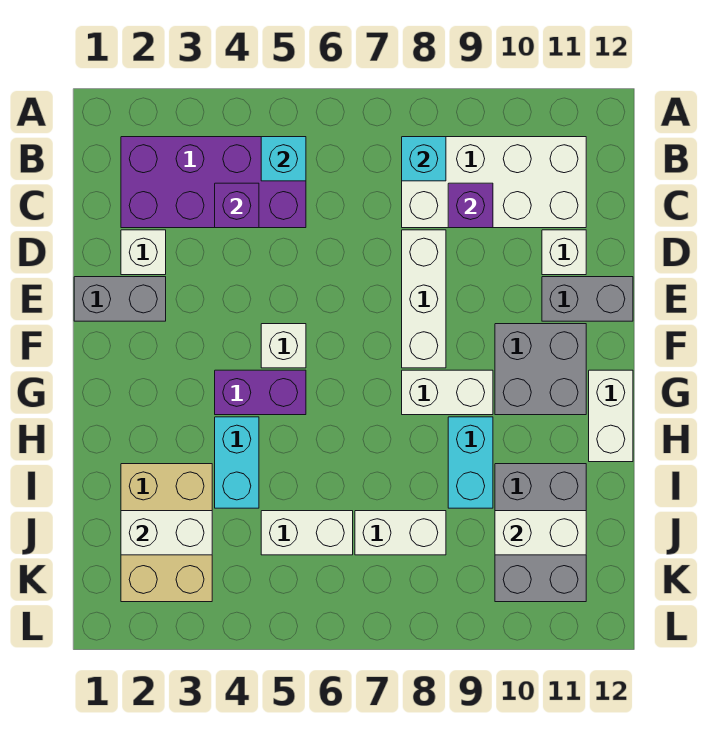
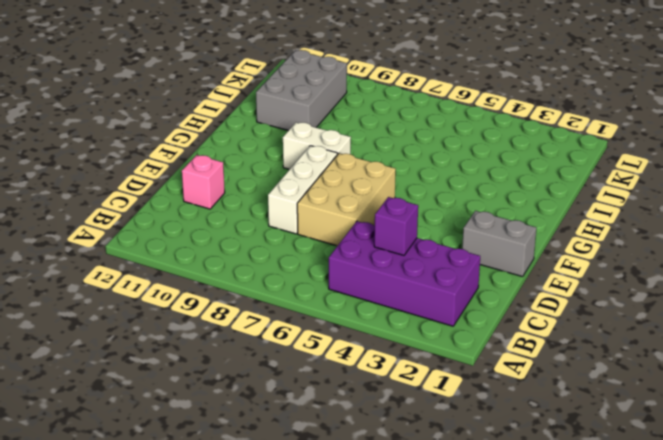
tan 2x3 brick [297,153,396,246] -> tan 2x3 brick moved to [121,464,212,602]
pink 1x1 brick [182,155,225,209] -> white 1x1 brick [542,230,586,275]
none -> white 2x4 brick [402,137,586,228]
none -> white 1x1 brick [121,230,166,275]
none -> grey 1x2 brick [542,277,633,321]

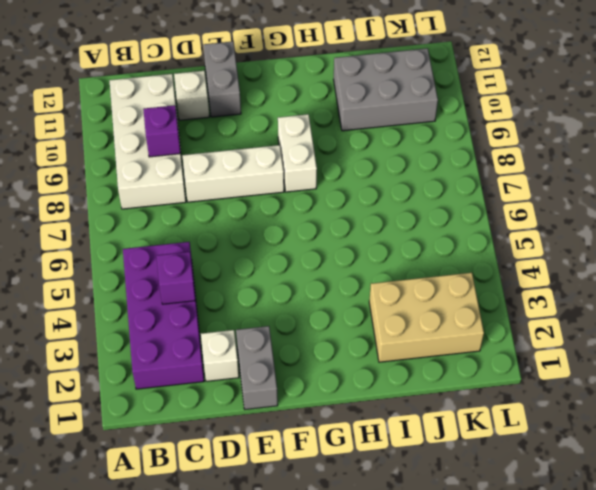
none -> white 1x1 brick [261,324,306,368]
none -> grey 2x2 brick [495,324,586,415]
none -> purple 1x2 brick [215,370,306,415]

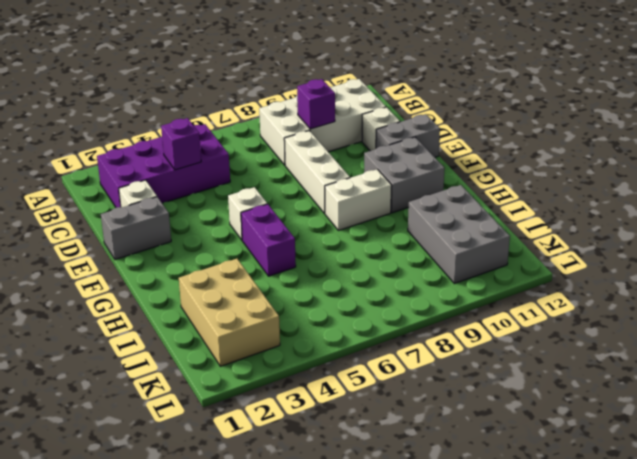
purple 1x2 brick [241,204,296,276] -> purple 1x2 brick turned to [215,370,306,415]
none -> white 1x2 brick [589,370,633,462]
none -> cyan 1x2 brick [215,417,259,508]
none -> cyan 1x2 brick [448,417,493,508]

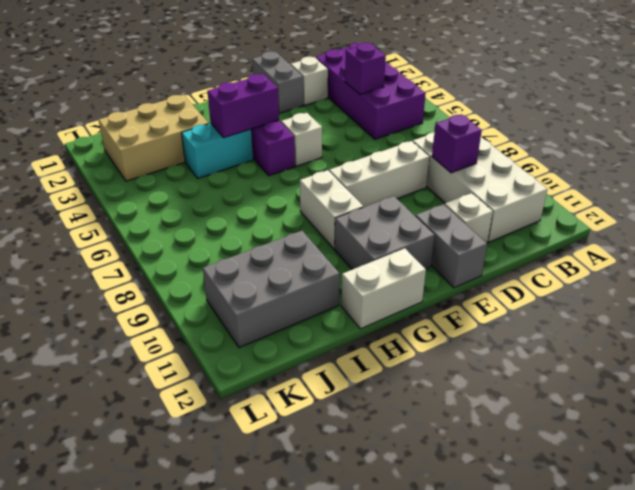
purple 1x2 brick [207,74,279,138] -> none
none -> cyan 1x2 brick [448,417,493,508]
none -> white 1x2 brick [261,511,353,555]
none -> white 1x2 brick [355,511,446,555]

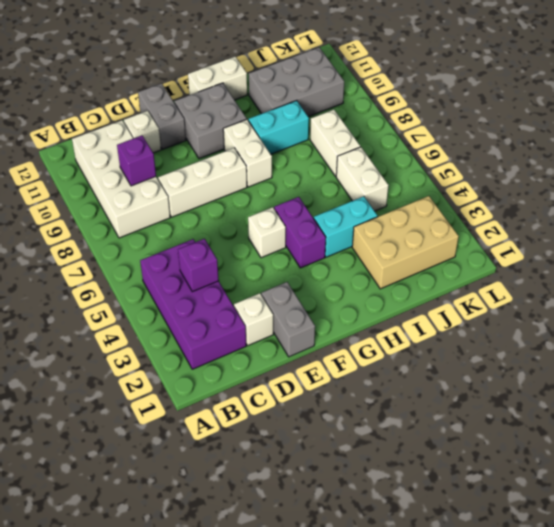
none -> cyan 1x1 brick [261,137,306,181]
none -> cyan 1x1 brick [402,137,446,181]
none -> white 1x2 brick [121,511,212,555]

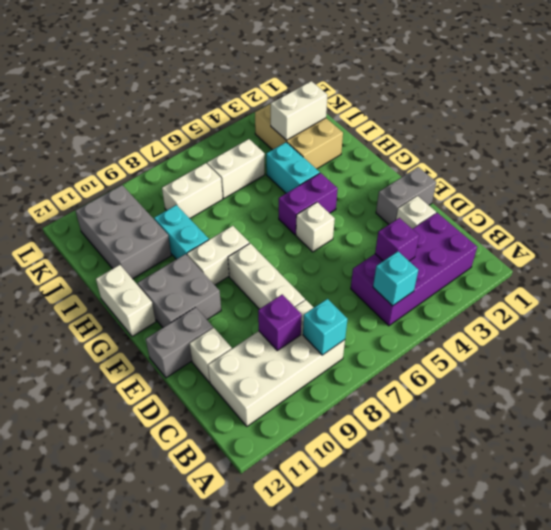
none -> white 1x2 brick [495,511,586,555]

